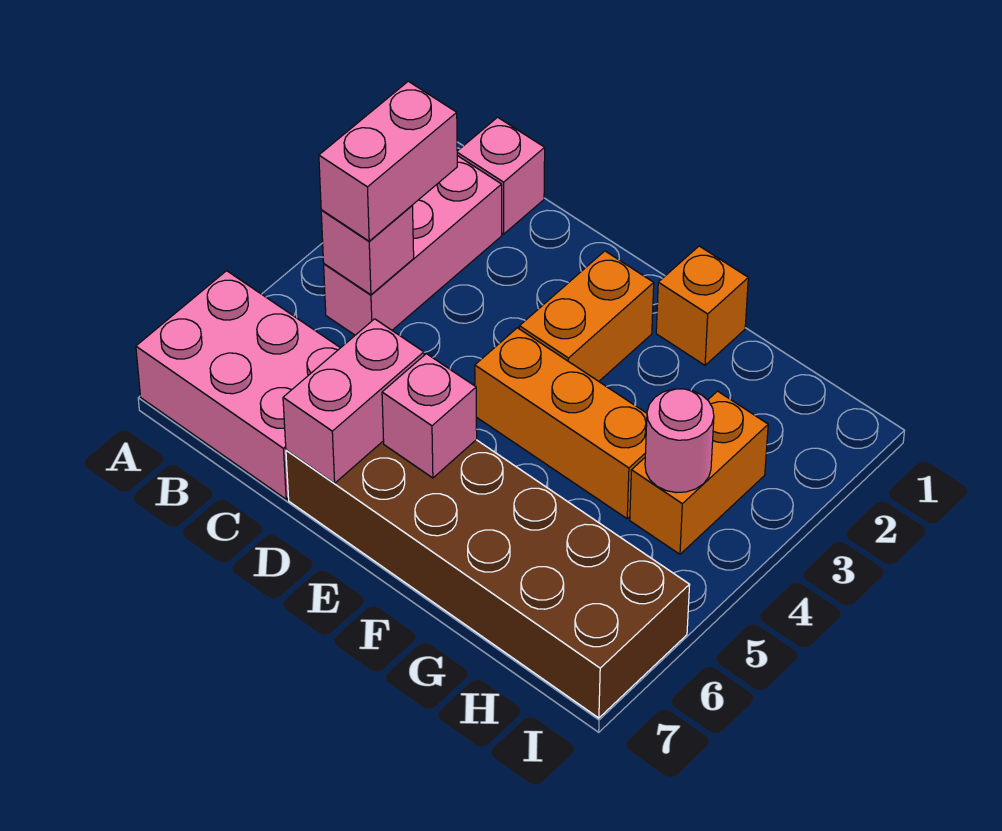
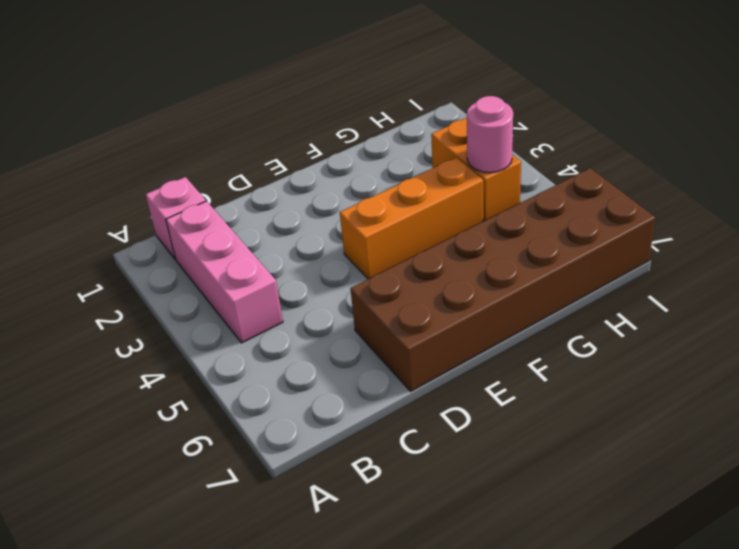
none -> pink 2x3 brick [136,271,340,499]
none -> orange 1x2 brick [519,251,654,381]
none -> orange 1x1 brick [656,246,748,365]

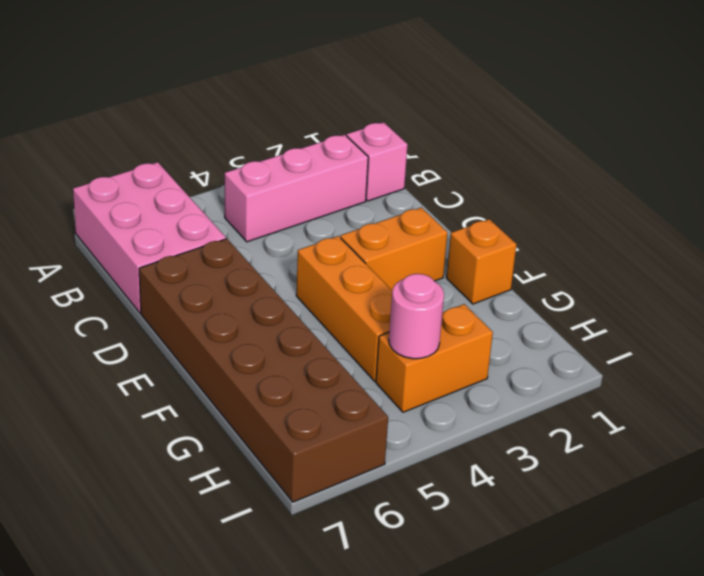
none -> pink 1x1 brick [321,206,414,295]
none -> pink 1x2 brick [283,319,424,483]
none -> pink 1x1 brick [382,354,477,478]

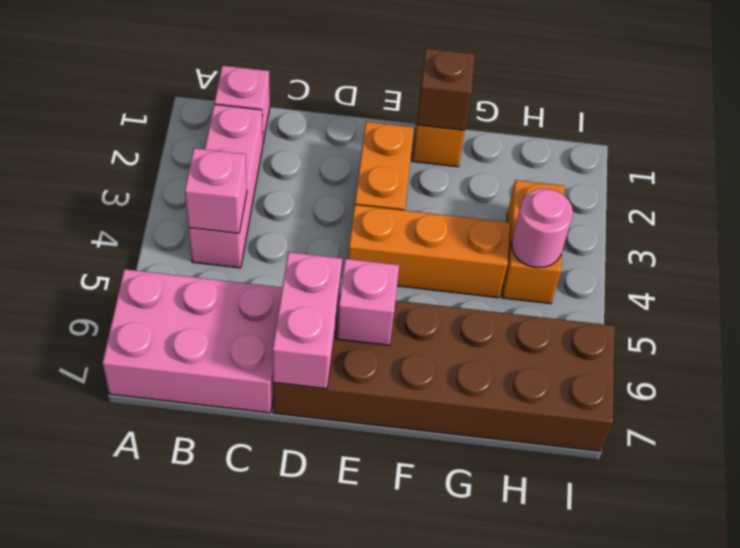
brown 1x1 brick [417,48,475,130] -> none
none -> pink 1x2 brick [319,81,457,241]

